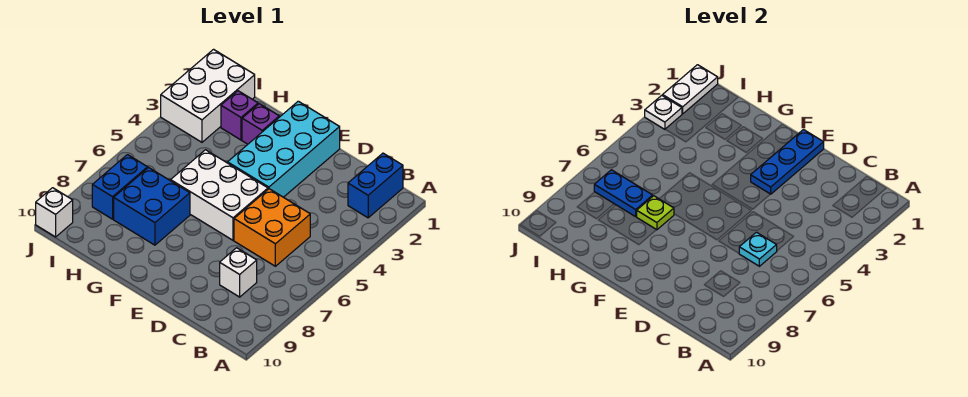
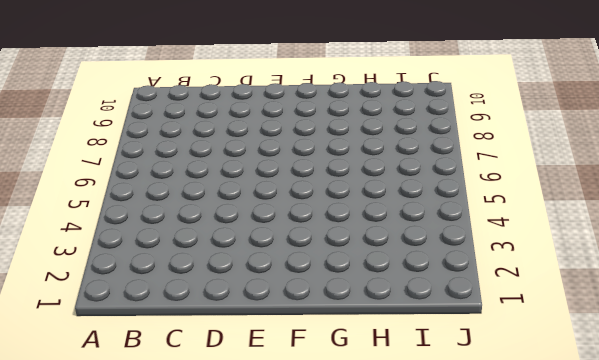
none -> blue 1x2 brick [348,153,403,218]
none -> orange 2x2 brick [234,189,310,266]
none -> white 1x1 brick [220,248,257,297]

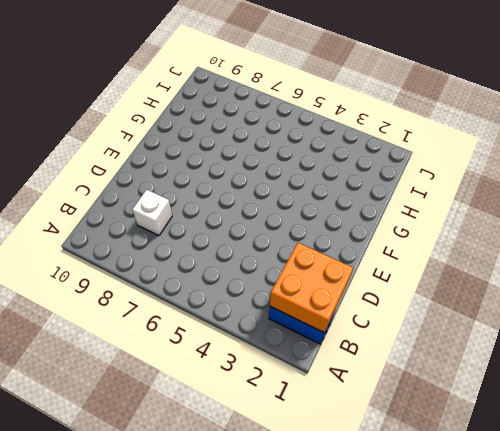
orange 2x2 brick [270,243,353,332] -> orange 2x2 brick moved to [234,189,310,266]
none -> cyan 2x4 brick [228,101,340,197]
none -> white 2x3 brick [171,150,268,240]
none -> purple 1x1 brick [242,104,279,144]

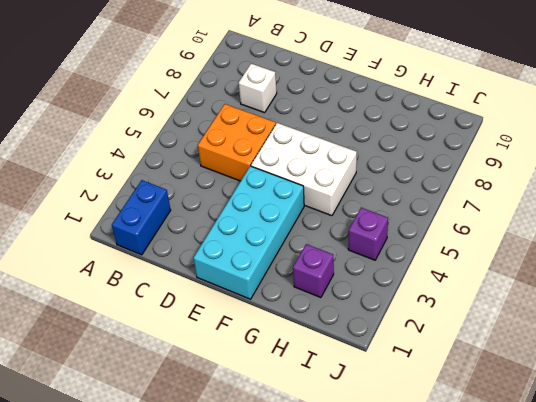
purple 1x1 brick [348,207,388,260] -> purple 1x1 brick moved to [242,104,279,144]
none -> blue 2x2 brick [114,168,190,245]
none -> white 2x3 brick [161,49,255,142]
none -> blue 1x2 brick [92,155,148,219]

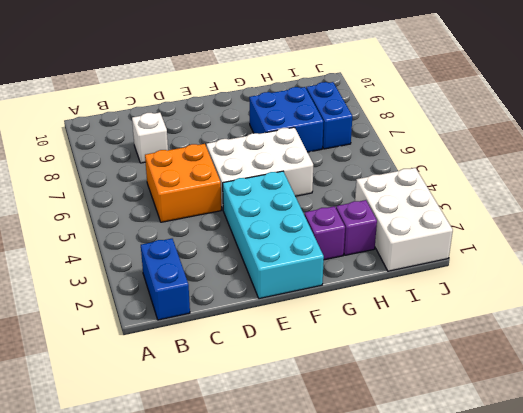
none -> white 1x1 brick [36,188,73,237]
none -> cyan 1x1 plate [739,232,777,266]
none -> blue 1x3 plate [751,130,824,194]

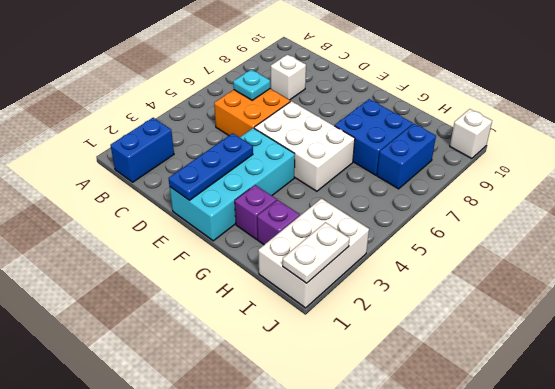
none -> lime 1x1 plate [637,196,674,230]
none -> blue 1x2 plate [594,170,653,217]
none -> white 1x1 plate [645,95,682,129]

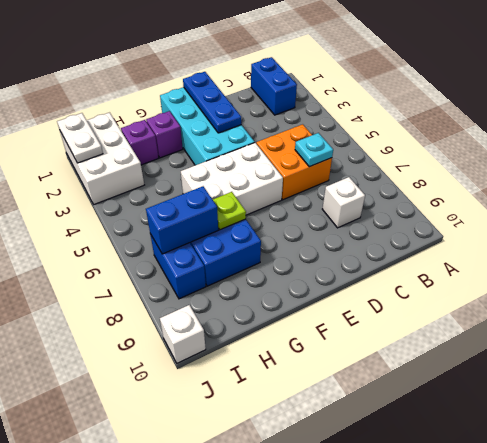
blue 1x2 brick [146,186,218,254] -> blue 1x2 plate [594,170,653,217]
none -> white 1x1 plate [645,95,682,129]

